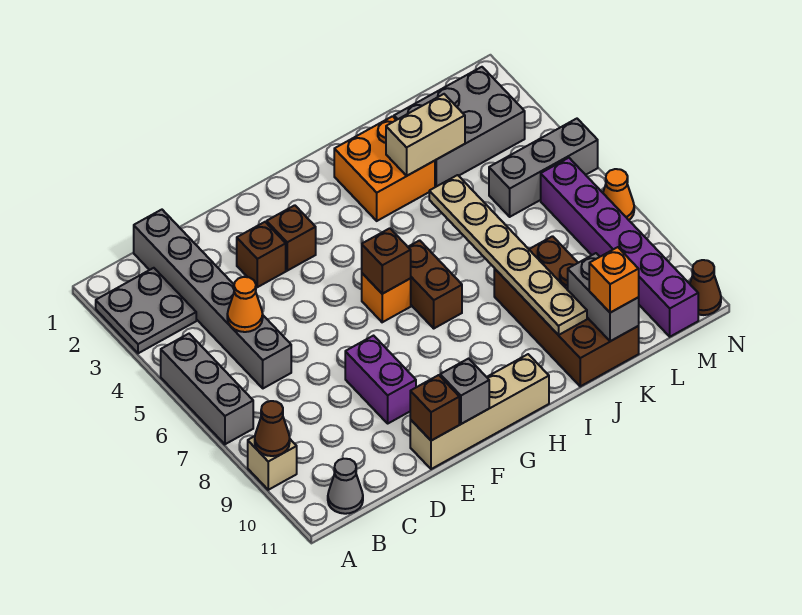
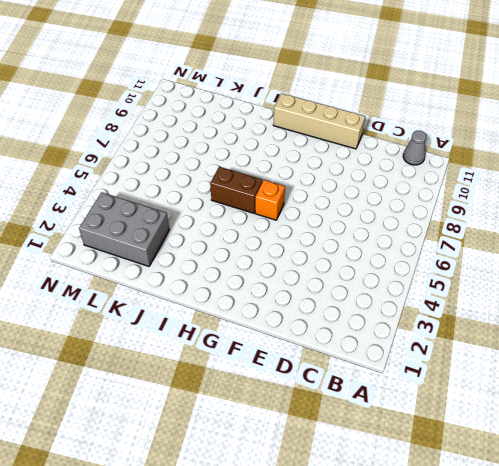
brown 1x2 brick [210,167,262,213] -> brown 1x2 brick turned to [408,240,462,328]
none -> grey 2x2 plate [96,268,196,353]
none -> grey 1x3 brick [161,334,253,444]
none -> tan 1x1 brick [248,436,297,490]

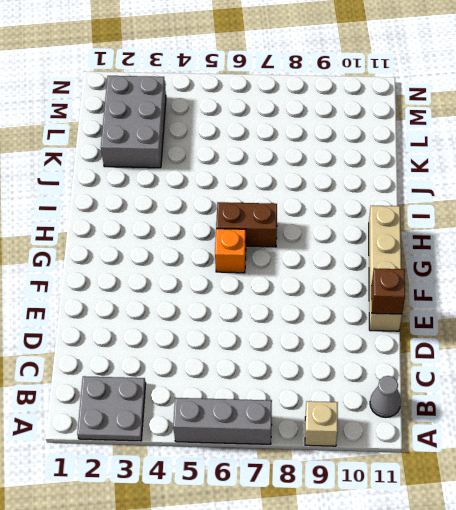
none -> grey 1x6 brick [134,210,291,388]
none -> brown 1x1 brick [237,222,286,287]
none -> purple 1x2 brick [345,336,416,423]

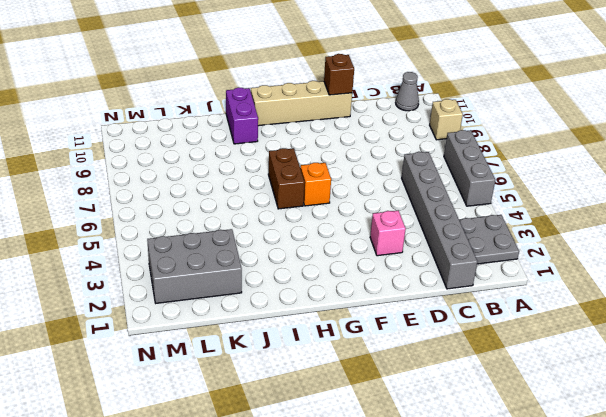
pink 1x1 brick [370,210,406,256] -> brown 1x1 brick [237,222,286,287]
purple 1x2 brick [226,87,258,144] -> purple 1x2 brick moved to [345,336,416,423]
none -> brown 1x1 brick [267,205,316,271]
none -> orange 2x2 brick [334,116,435,221]
none -> brown 2x4 brick [494,236,639,386]

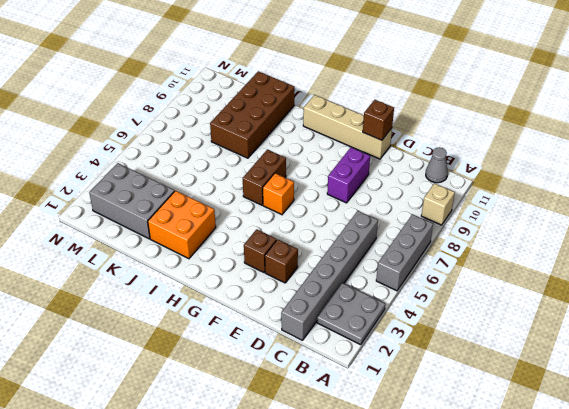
none -> grey 1x3 brick [489,119,598,217]
none -> purple 1x6 brick [541,158,698,337]
none -> orange 1x1 cone [603,169,634,220]

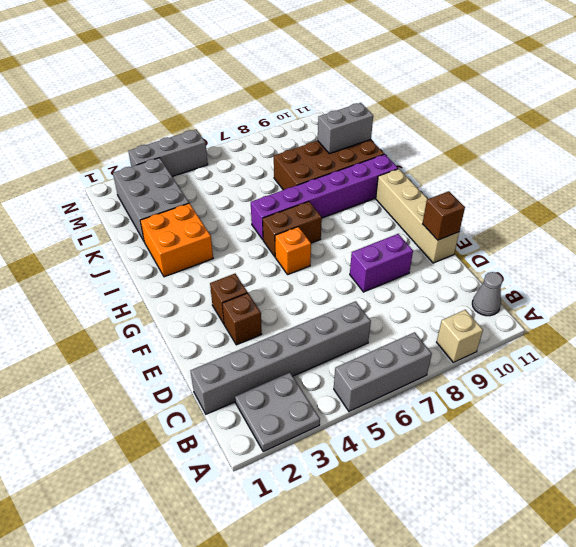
purple 1x6 brick [251,154,398,240] -> purple 1x6 brick moved to [541,158,698,337]
grey 1x3 brick [128,129,208,176] -> grey 1x3 brick turned to [489,119,598,217]
none -> orange 1x1 cone [603,169,634,220]
none -> brown 1x1 cone [690,260,721,315]
none -> brown 1x1 cone [255,401,290,456]

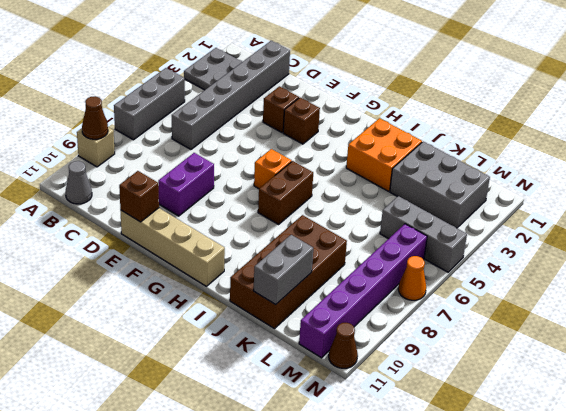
none -> orange 1x1 cone [227,277,263,332]
none -> grey 1x1 brick [440,359,489,424]
none -> brown 1x1 brick [362,228,411,294]

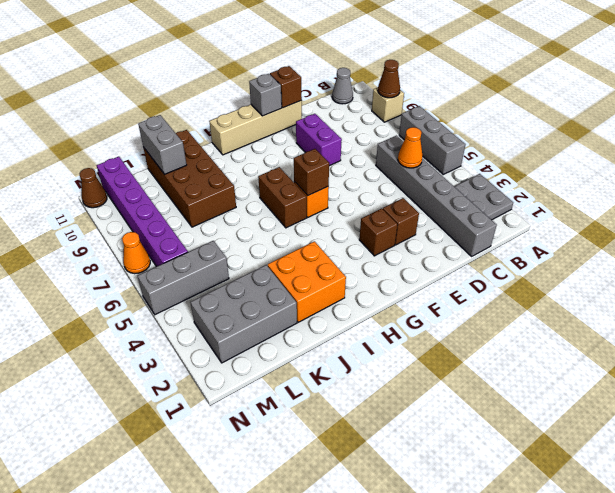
none -> tan 1x2 brick [386,94,465,176]
none -> tan 1x6 plate [429,175,587,335]
none -> orange 1x1 brick [589,247,639,313]

